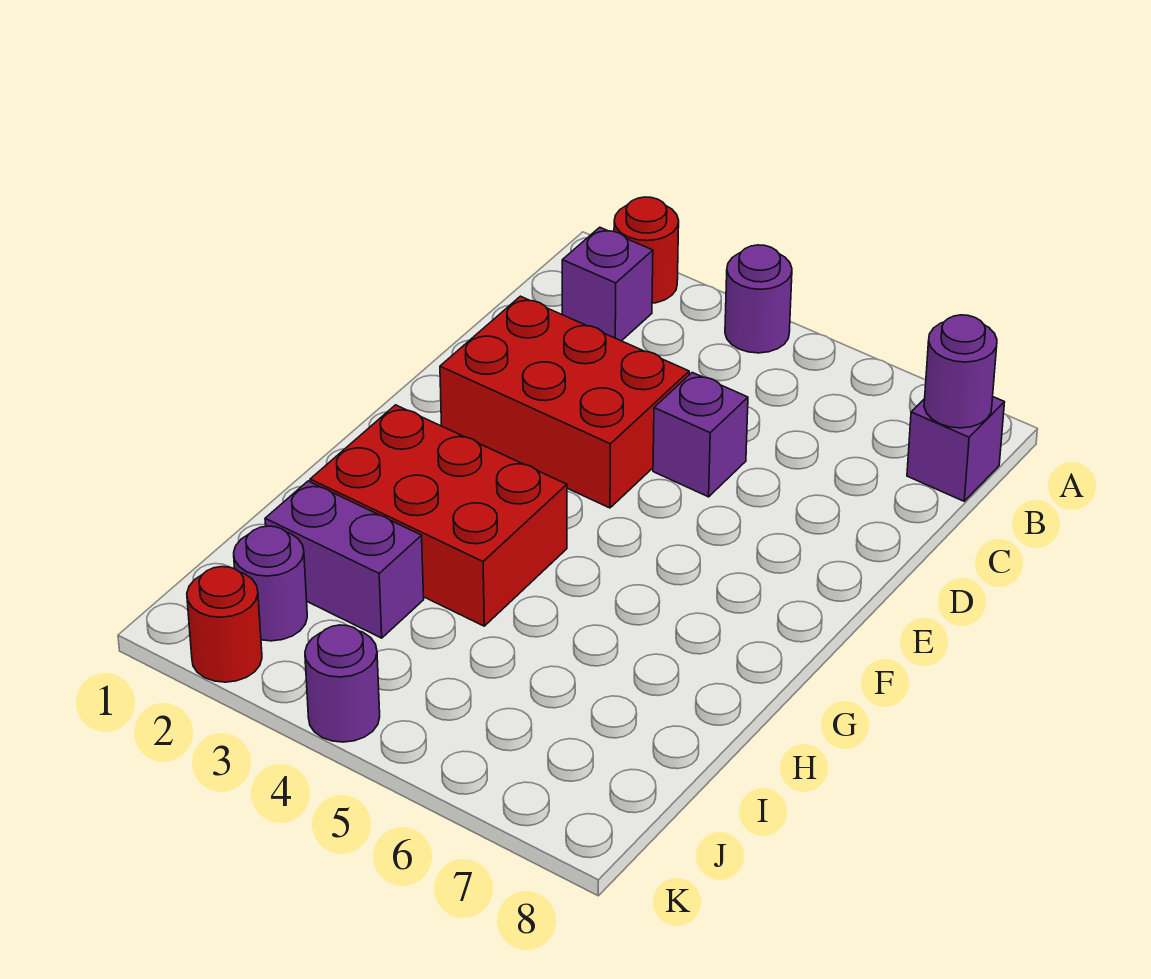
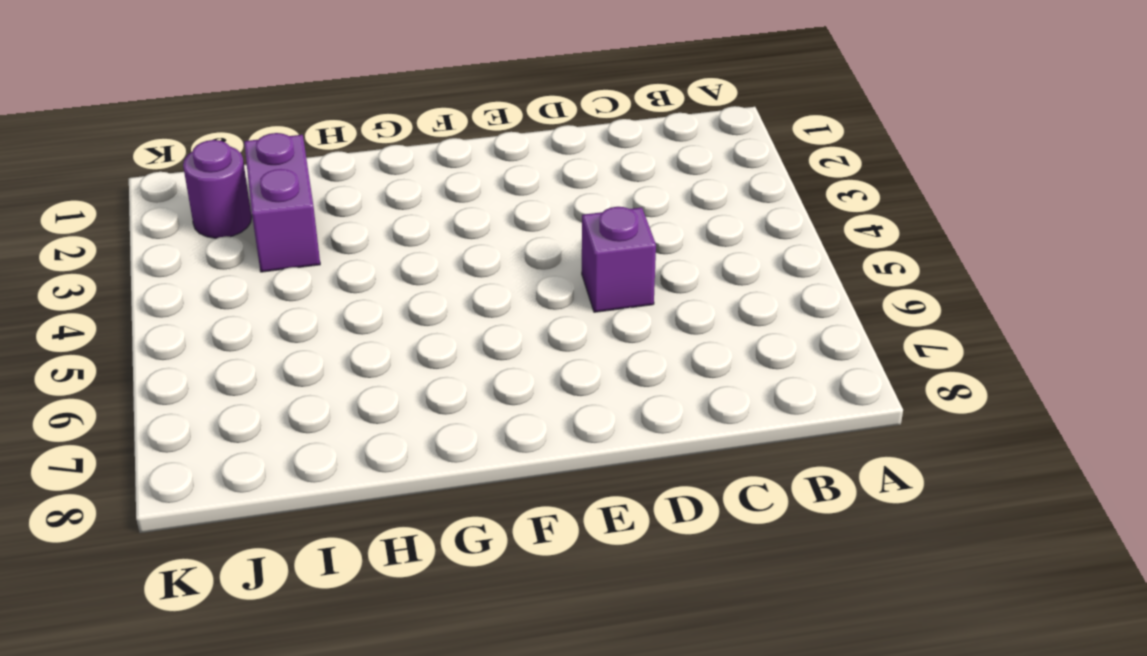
none -> red 1x1 round brick [614,197,679,303]
none -> purple 1x1 round brick [725,245,792,353]
none -> purple 1x1 brick [562,227,653,341]

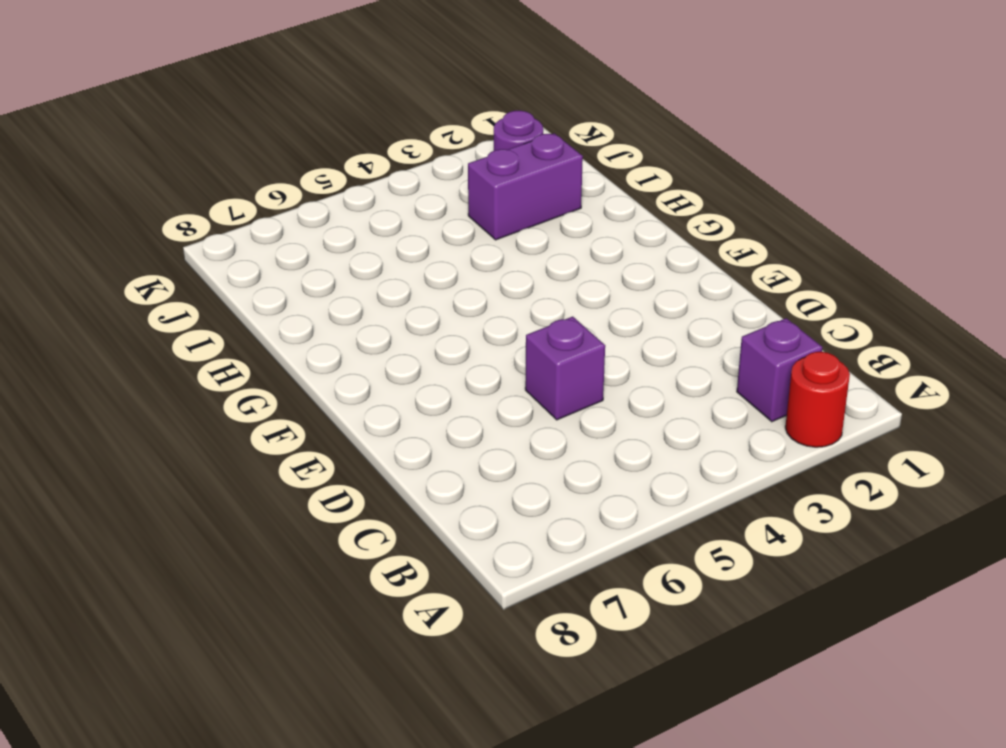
none -> purple 1x1 round brick [725,245,792,353]
none -> purple 1x1 brick [907,397,1005,501]
none -> red 2x3 brick [440,296,689,508]

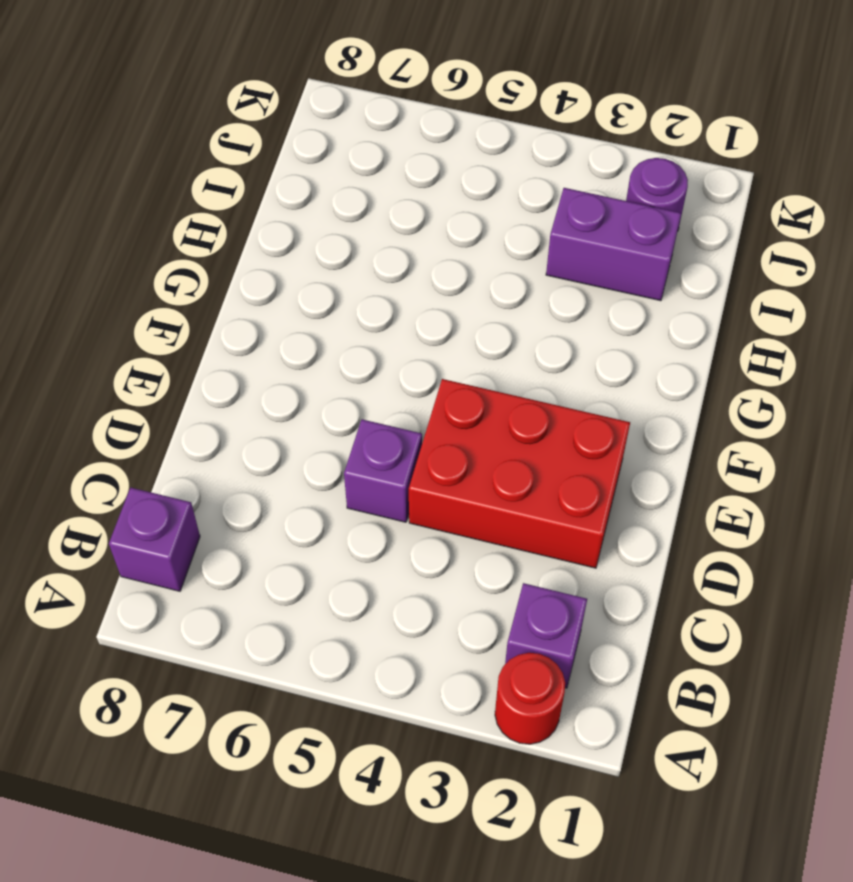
none -> purple 1x1 round brick [725,245,792,353]
none -> red 2x3 brick [310,405,567,626]
none -> red 1x1 round brick [187,567,262,682]

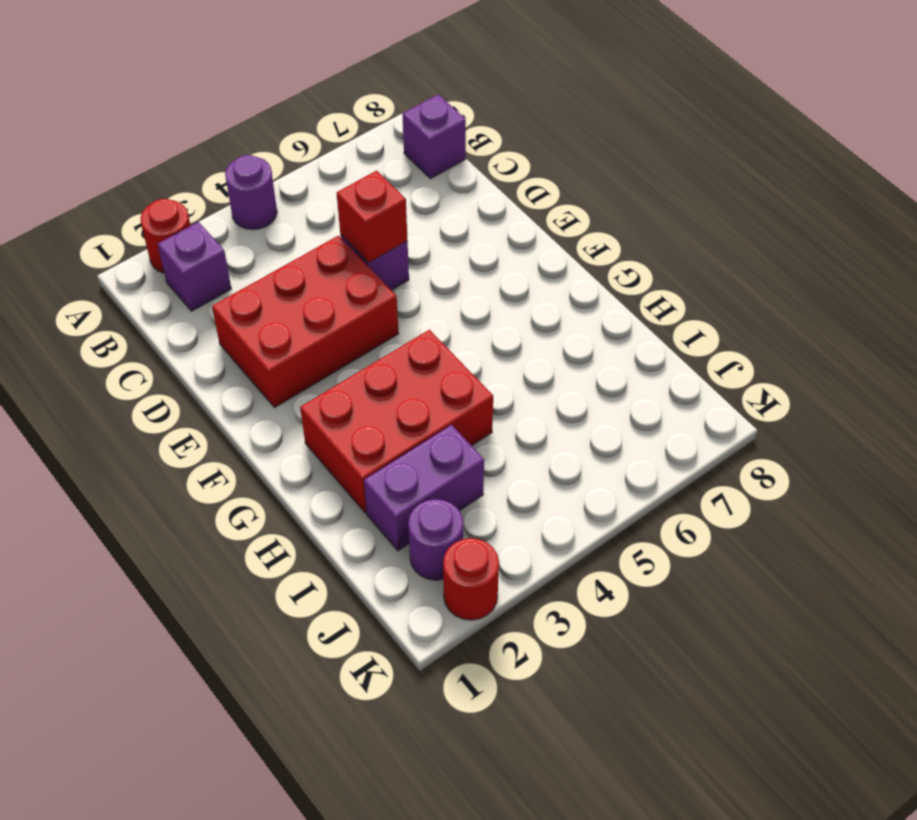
red 1x1 brick [337,171,408,263] -> none
none -> purple 1x1 round brick [305,625,380,742]
none -> purple 1x1 round brick [924,315,997,428]

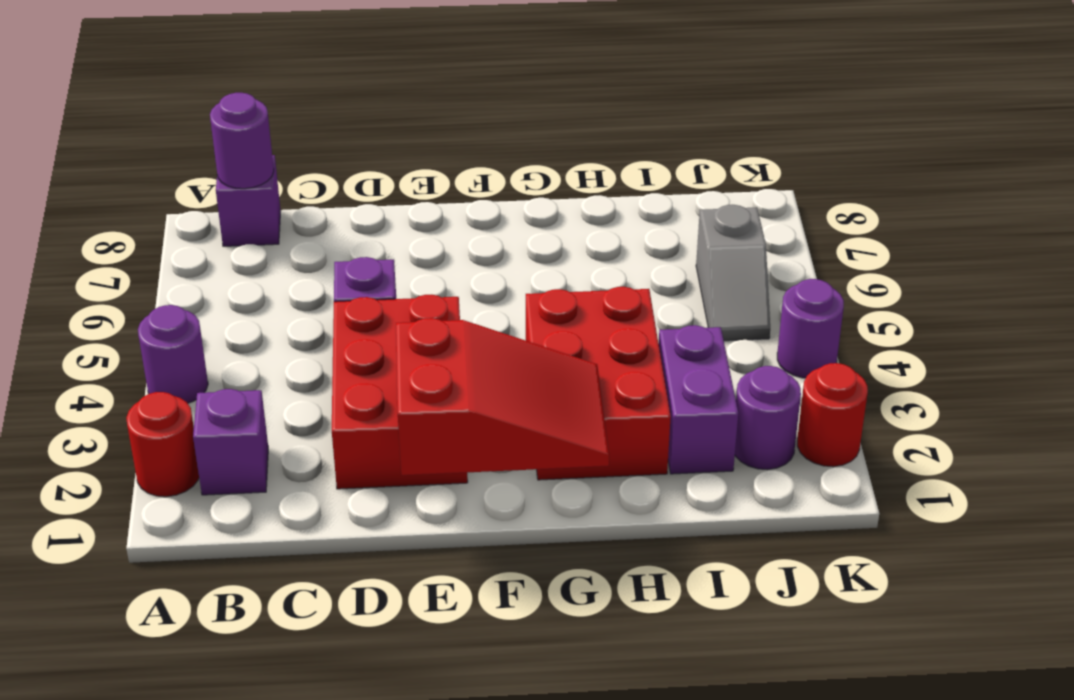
red 2x3 slope [396,318,609,475] -> none
grey 1x2 slope [696,205,770,341] -> none

